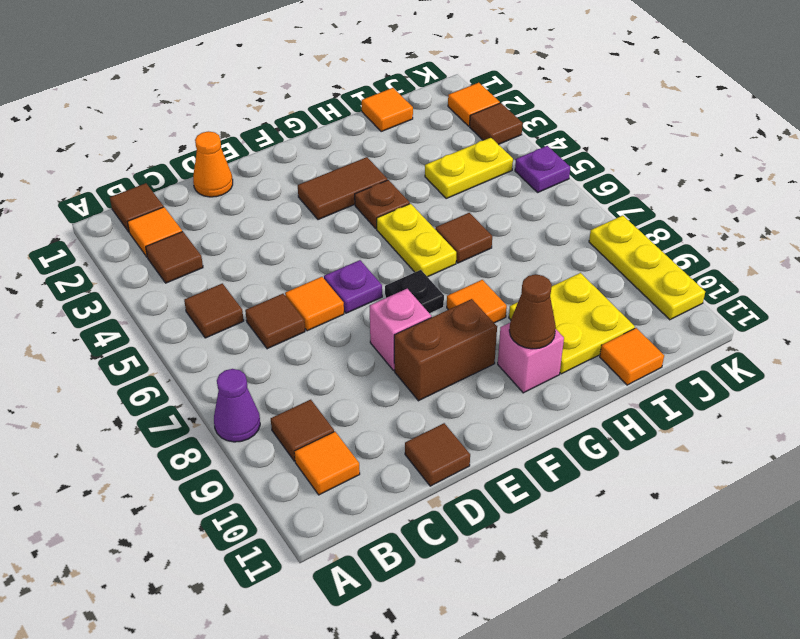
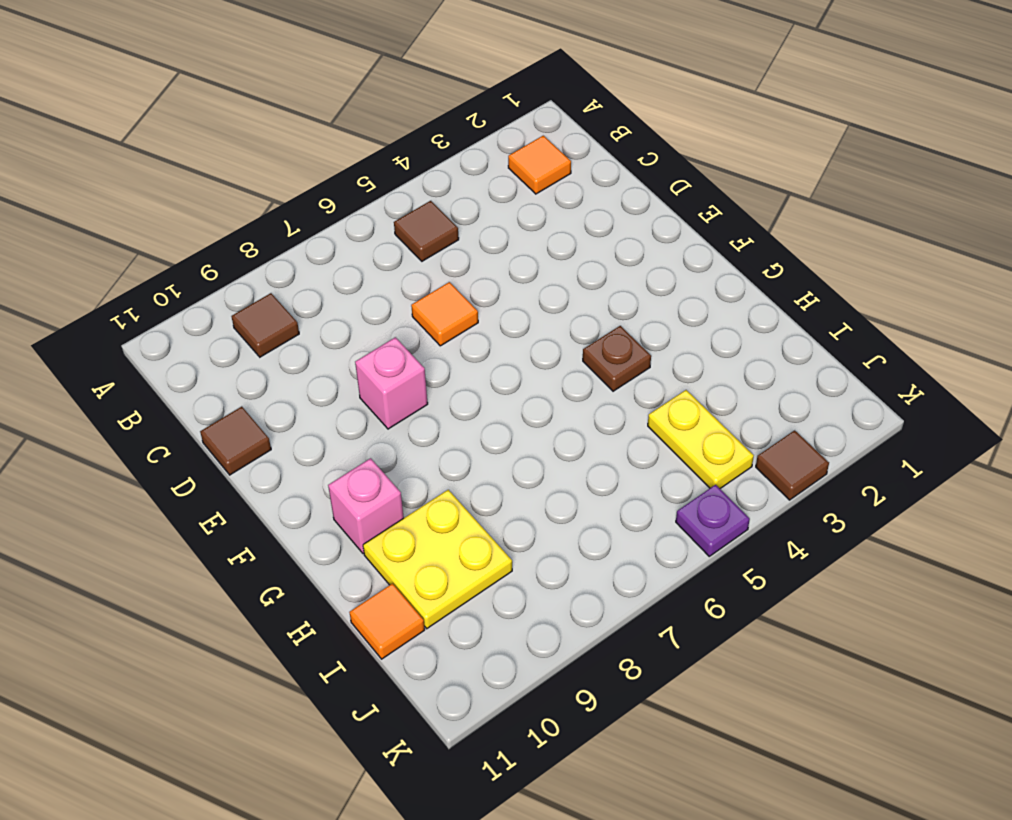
none -> purple 1x1 cone [214,369,260,442]
none -> brown 1x1 tile [110,183,163,232]
none -> brown 1x1 tile [146,231,203,283]
none -> orange 1x1 tile [294,432,360,495]

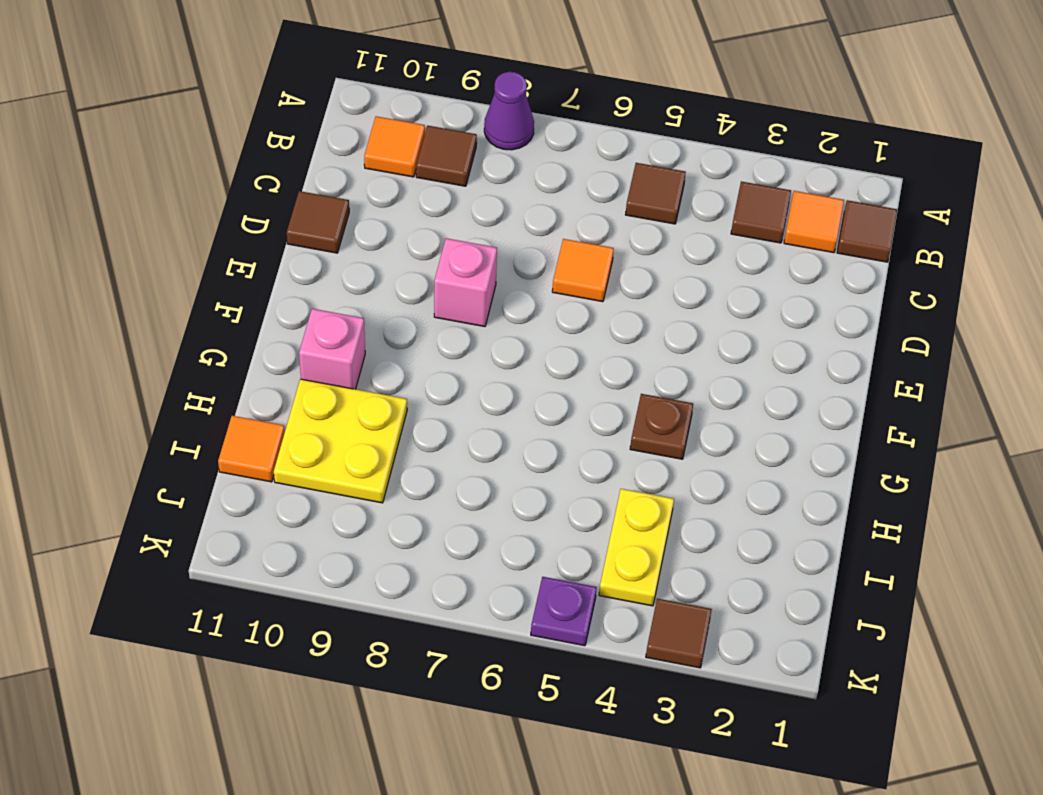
none -> brown 1x1 tile [245,294,305,349]
none -> orange 1x1 cone [193,131,233,197]
none -> purple 1x1 plate [324,260,382,313]
none -> brown 1x2 brick [394,299,497,401]

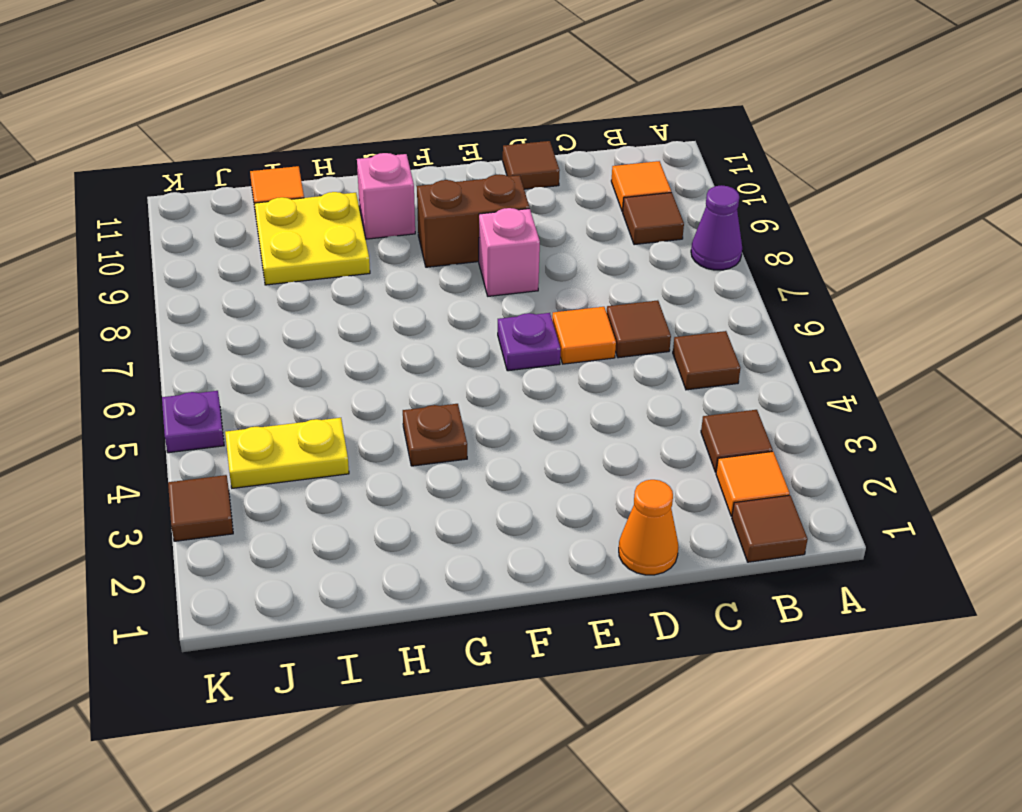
none -> brown 1x2 tile [298,157,387,220]
none -> black 1x1 plate [385,270,444,314]
none -> yellow 1x2 plate [377,204,456,277]
none -> orange 1x1 tile [447,280,507,323]

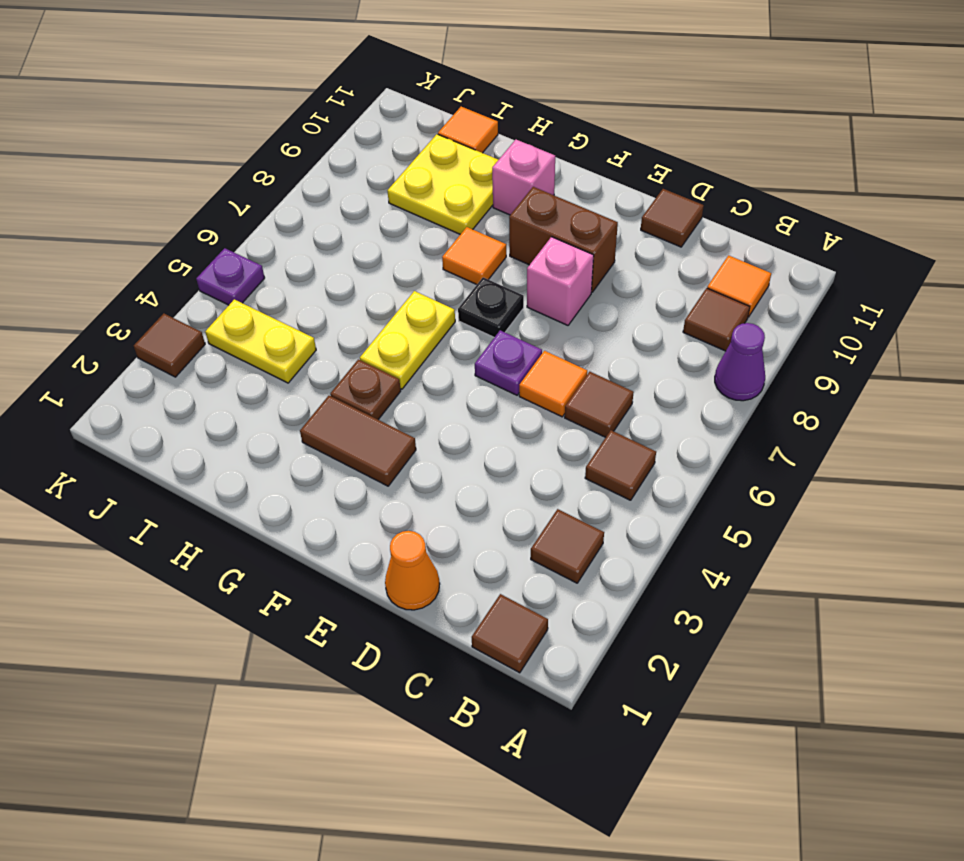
none -> orange 1x1 tile [128,207,182,257]
none -> brown 1x1 tile [435,213,492,263]
none -> orange 1x1 tile [362,88,413,131]
none -> orange 1x1 tile [448,83,500,126]

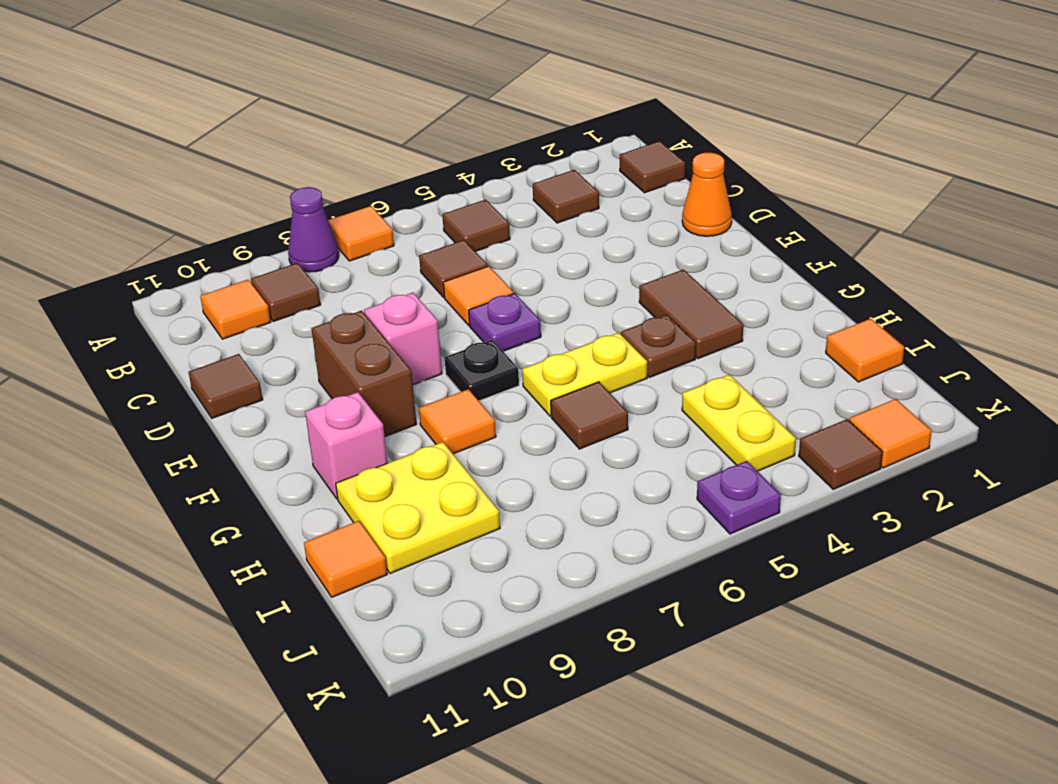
orange 1x1 tile [328,206,394,261] -> orange 1x1 tile moved to [128,207,182,257]
none -> yellow 1x3 plate [589,215,705,320]
none -> brown 1x1 cone [509,274,556,349]

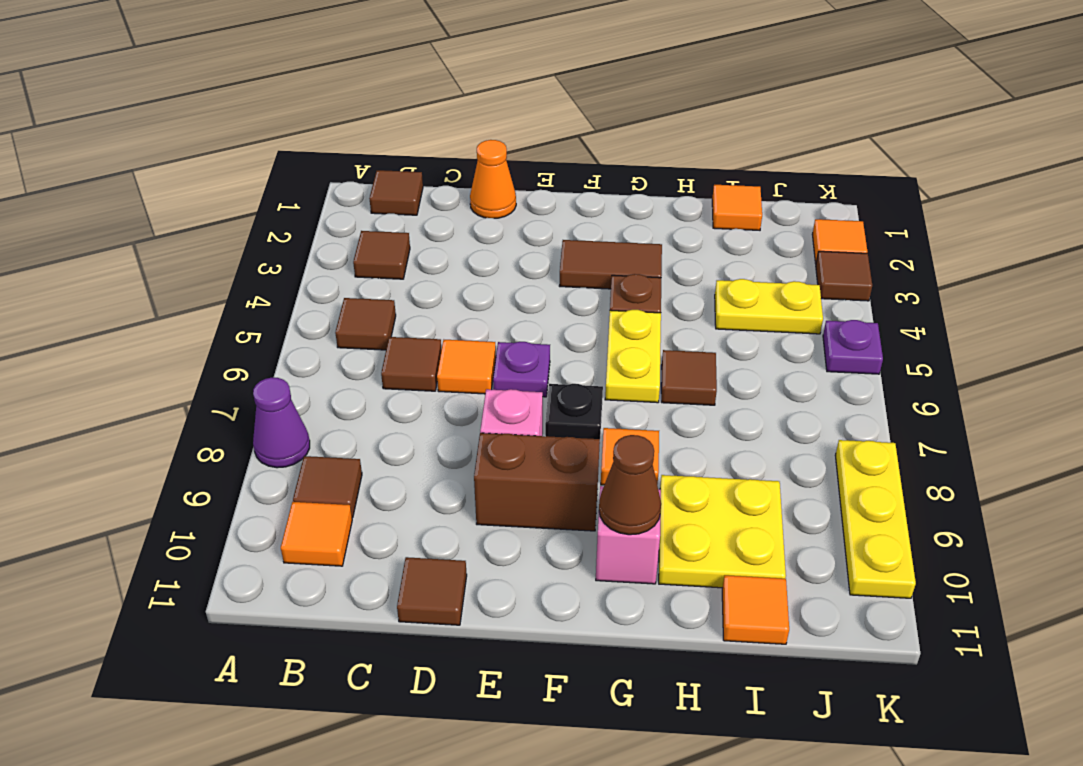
none -> orange 1x1 tile [128,207,182,257]

